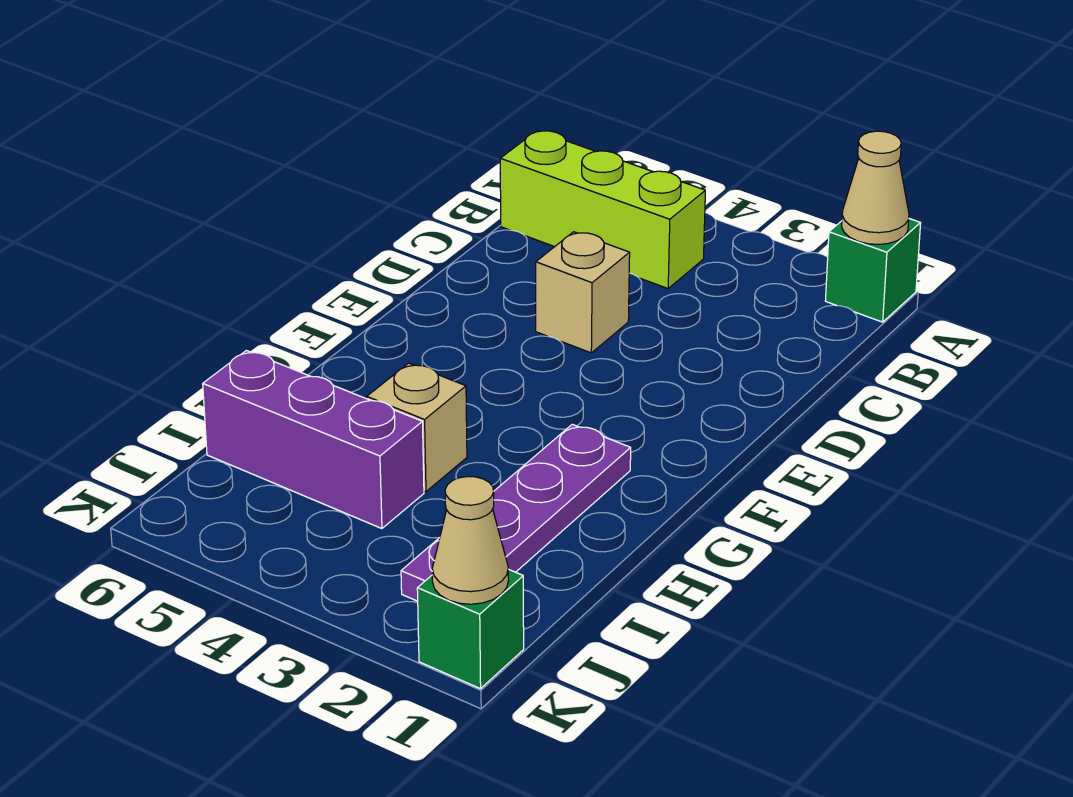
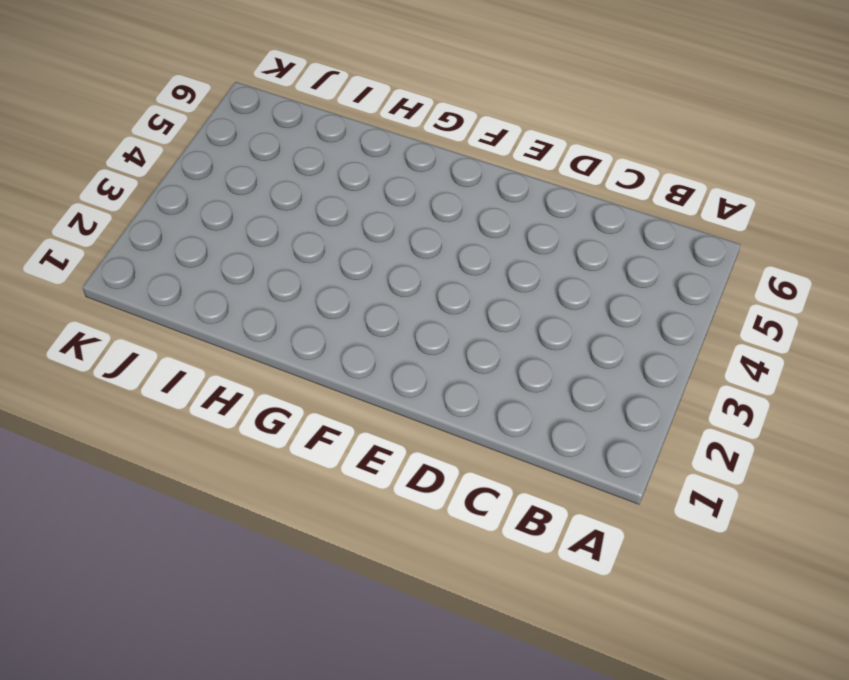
none -> green 1x1 brick [825,219,921,322]
none -> lime 1x3 brick [500,131,705,288]

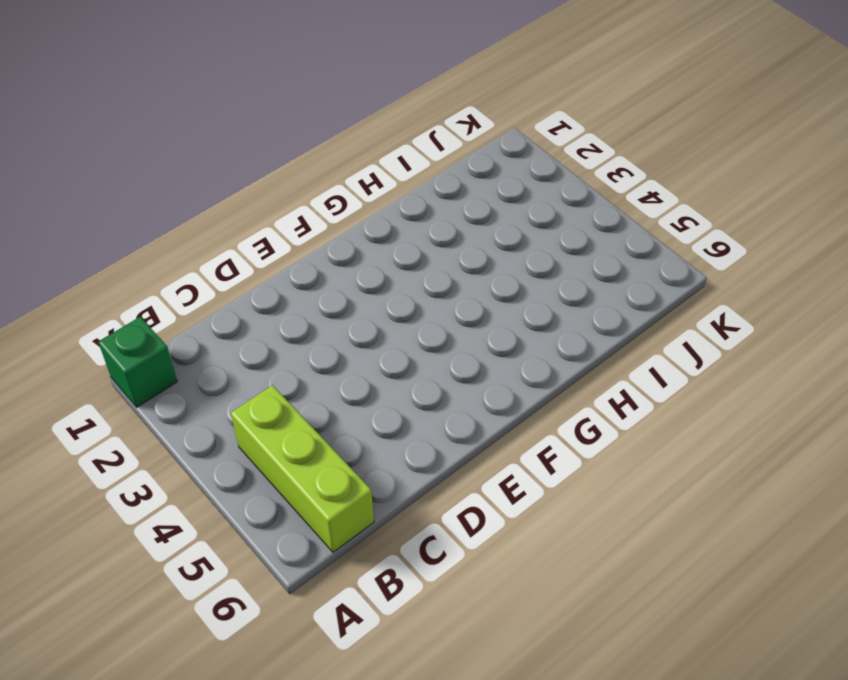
none -> tan 1x1 brick [536,232,630,353]
none -> purple 1x4 plate [401,424,631,601]

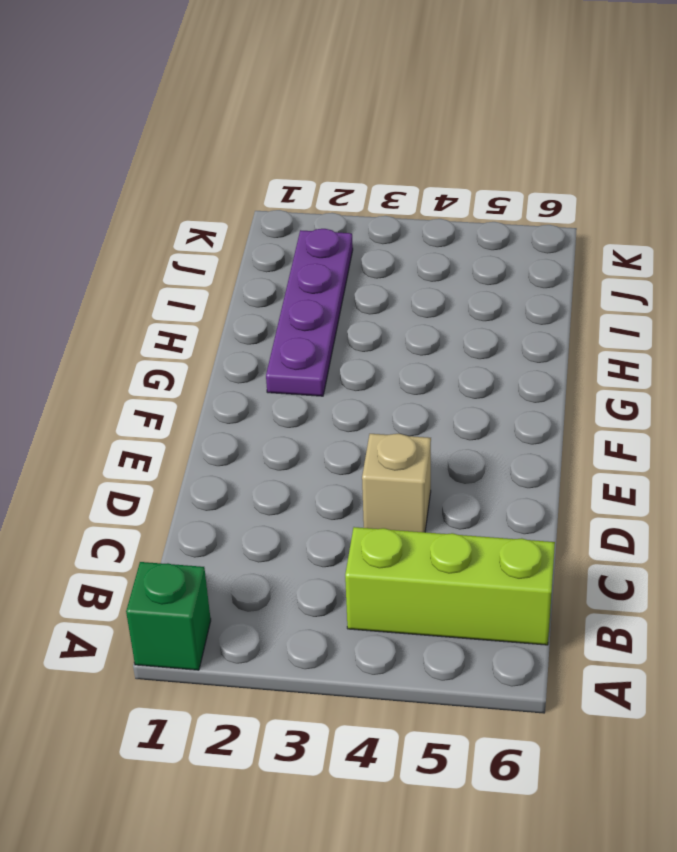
none -> tan 1x1 brick [367,363,467,492]
none -> purple 1x3 brick [203,350,424,528]

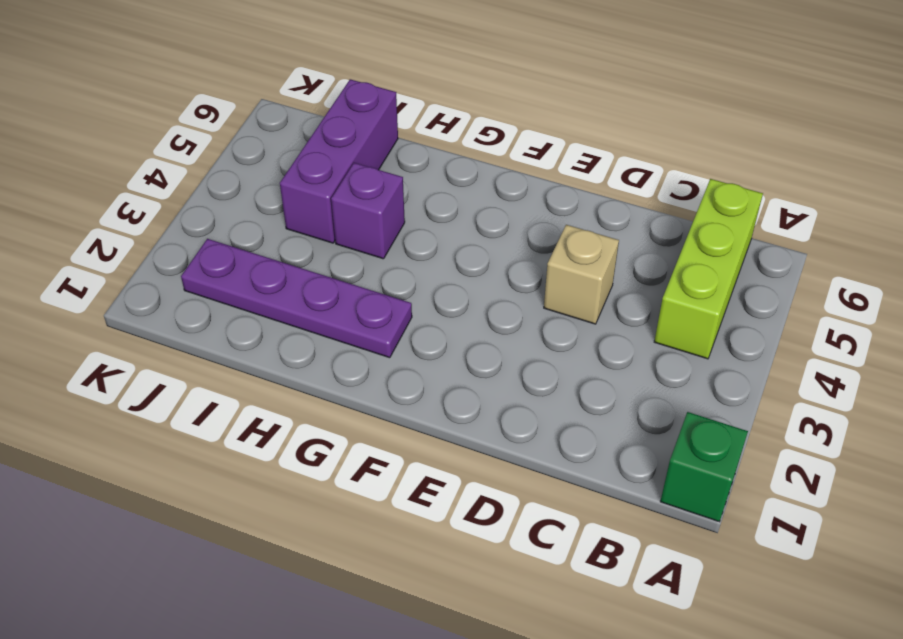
purple 1x1 brick [331,163,405,259] -> tan 1x1 brick [367,363,467,492]
none -> green 1x1 brick [417,569,524,689]
none -> tan 1x1 cone [842,131,909,245]

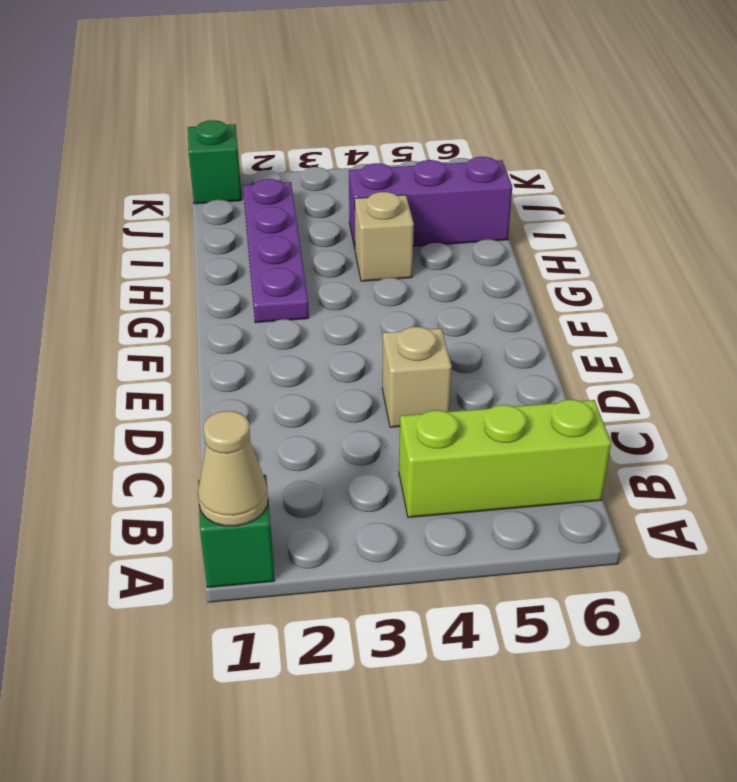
none -> tan 1x1 cone [432,477,509,604]

